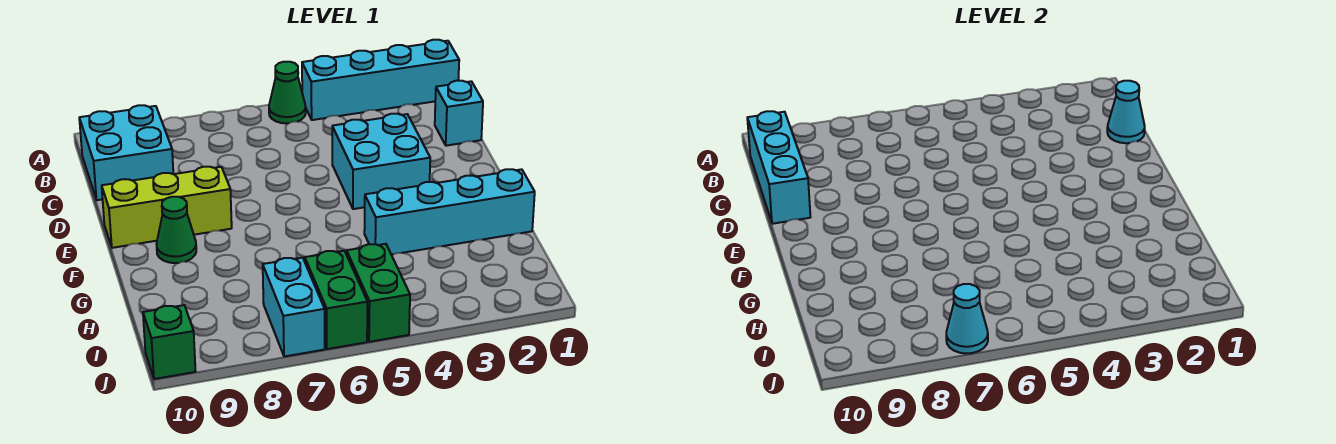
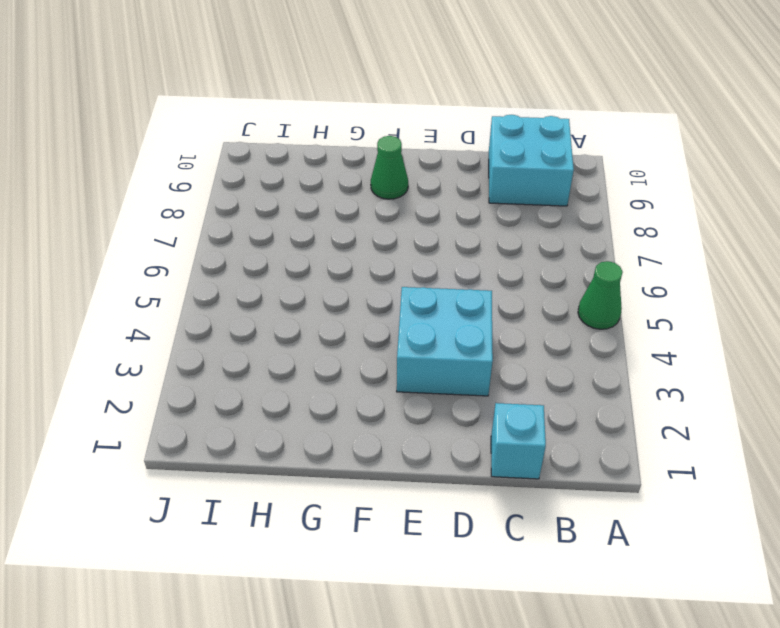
none -> cyan 1x4 brick [302,40,459,120]
none -> lime 1x3 brick [102,167,232,248]
none -> cyan 1x4 brick [364,169,535,255]

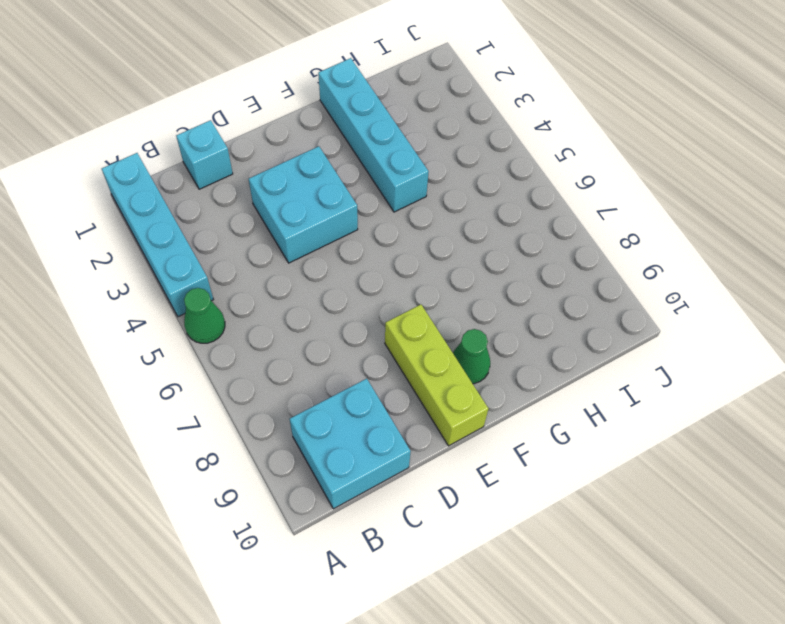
none -> green 1x2 brick [347,244,410,342]
none -> green 1x2 brick [305,251,367,349]
none -> cyan 1x2 brick [263,258,325,357]

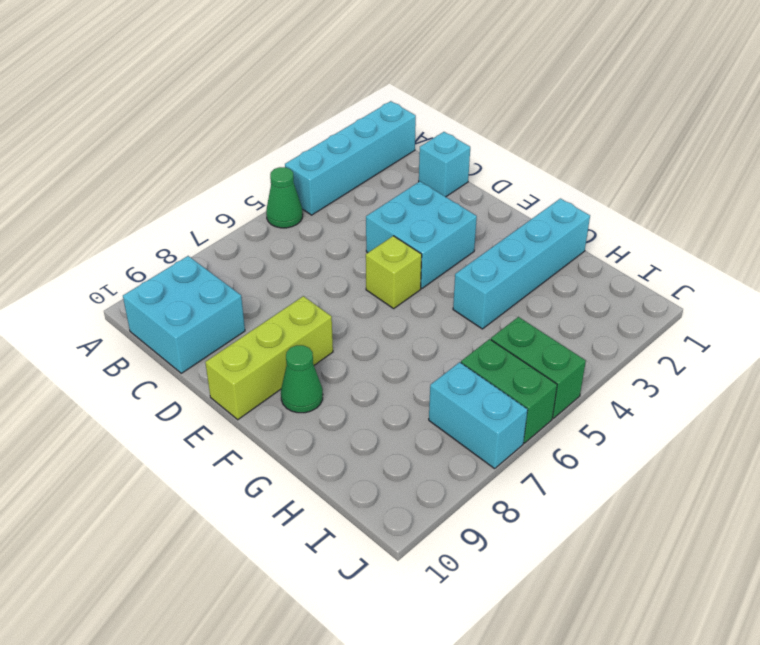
lime 1x1 brick [366,236,422,309] -> none
none -> green 1x1 brick [143,305,196,379]
none -> cyan 1x3 brick [747,111,810,224]
none -> cyan 1x1 cone [1107,81,1145,143]

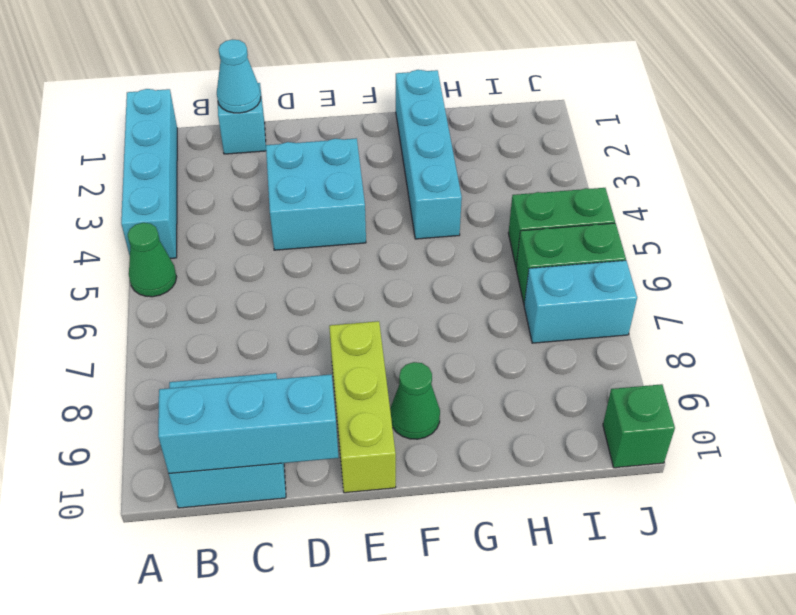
none -> cyan 1x1 cone [946,284,988,353]

